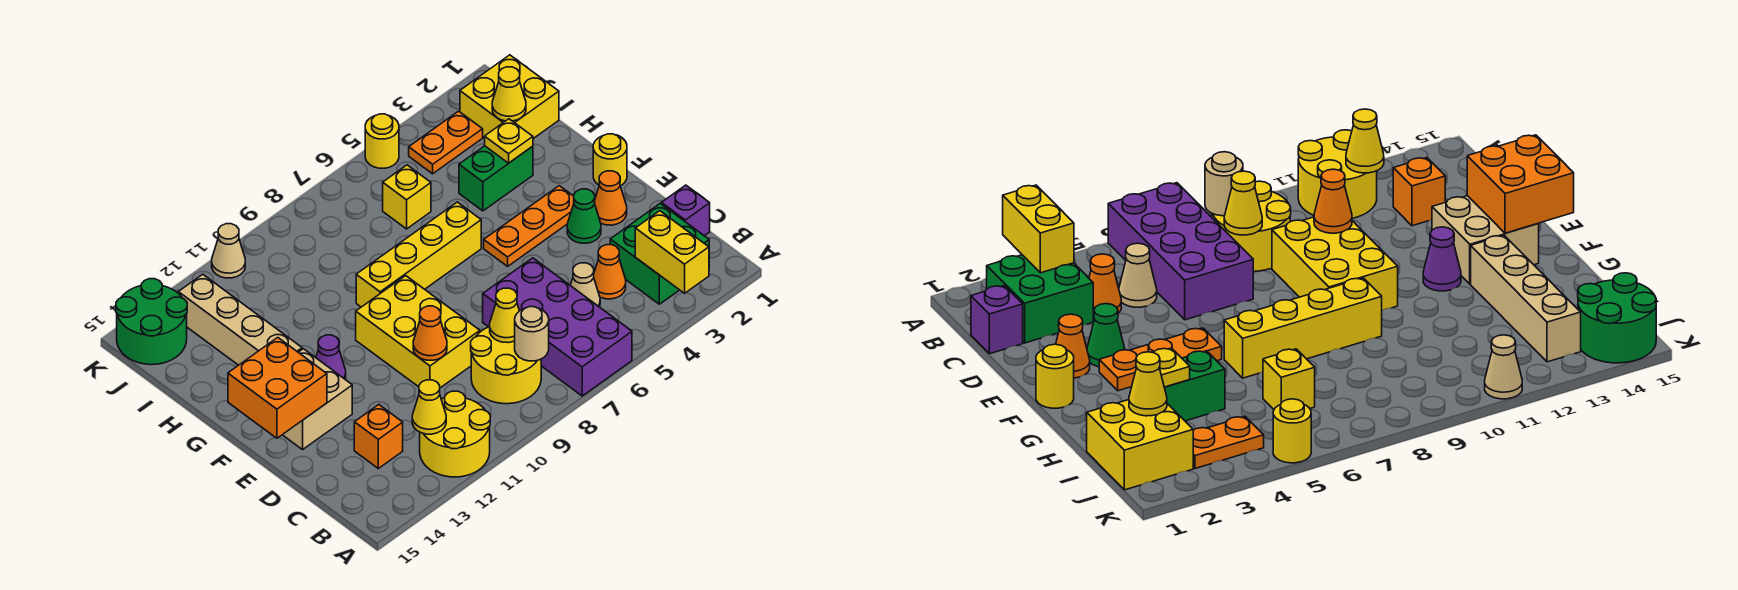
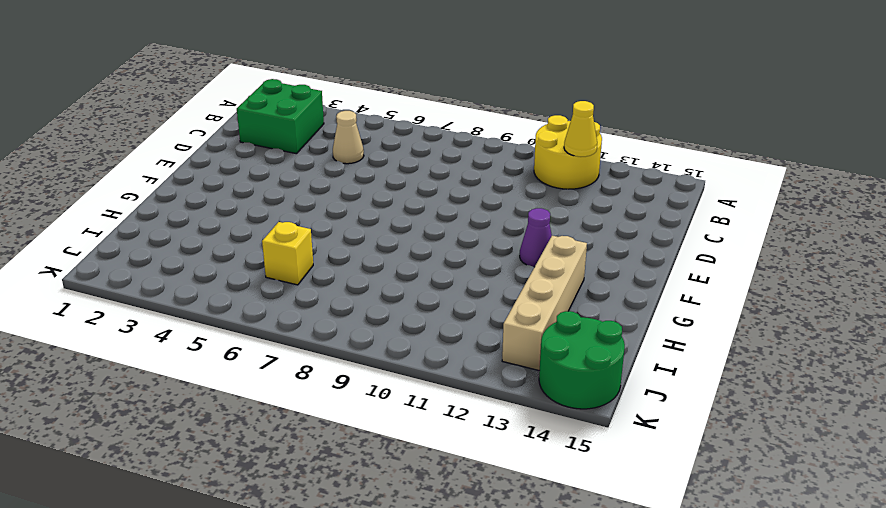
none -> purple 2x4 brick [483,258,632,396]
none -> yellow 2x2 round brick [471,327,541,404]
none -> purple 1x1 brick [661,185,710,236]
none -> orange 1x1 cone [594,245,626,299]

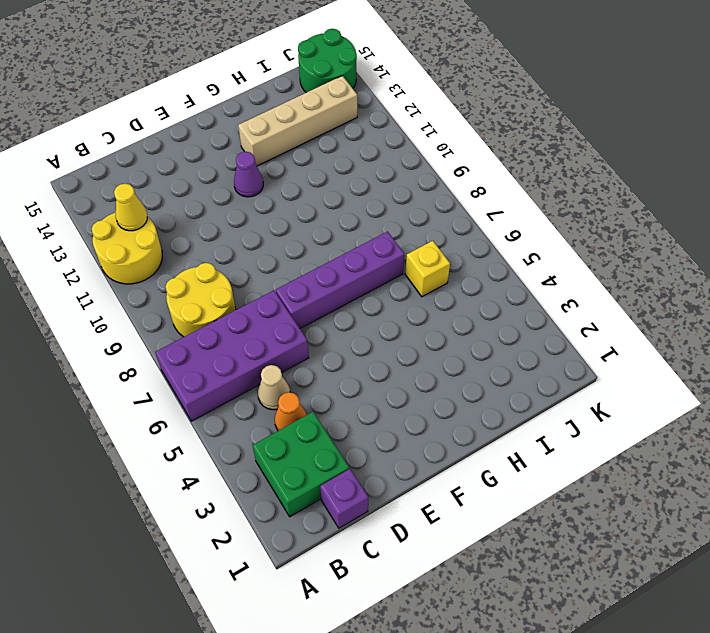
purple 1x4 brick [276,231,404,328] -> yellow 1x4 brick [356,202,481,307]
none -> orange 1x1 brick [354,405,403,468]
none -> yellow 2x3 brick [356,276,480,388]
none -> orange 1x1 cone [595,171,627,225]
none -> green 1x1 cone [567,189,601,243]

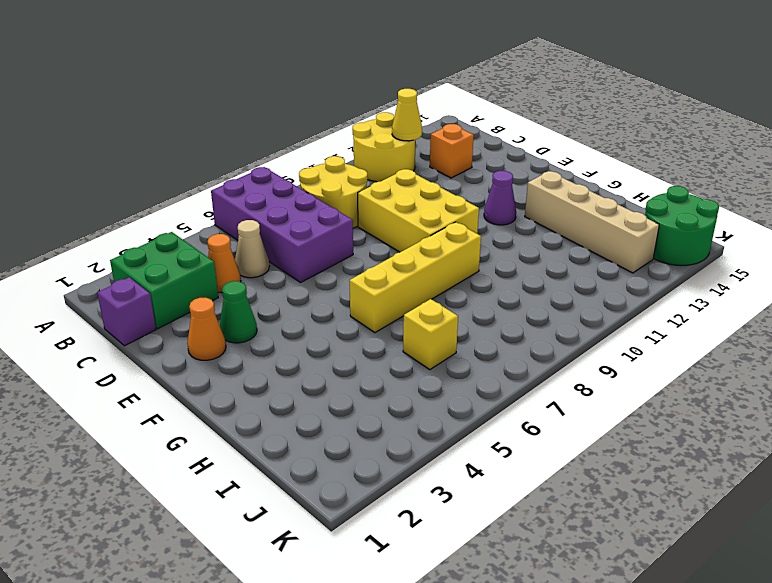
none -> tan 2x2 brick [283,349,352,450]
none -> yellow 1x1 round brick [593,134,627,186]
none -> orange 1x3 plate [484,186,574,266]
none -> green 1x2 brick [459,146,533,211]

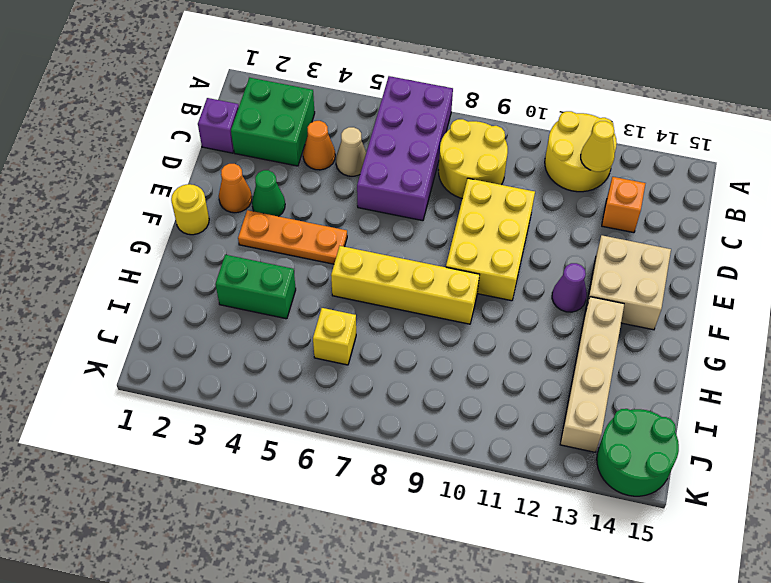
none -> yellow 2x2 brick [460,55,559,139]
none -> orange 1x2 plate [409,111,483,174]
none -> yellow 1x1 round brick [365,114,399,168]
none -> tan 1x1 cone [212,224,245,278]

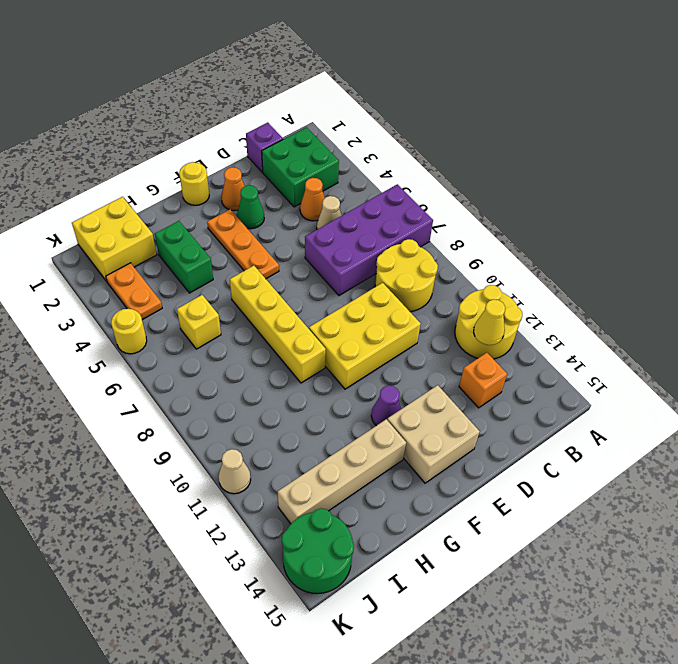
none -> yellow 1x2 brick [635,211,709,293]
none -> tan 1x1 round brick [515,307,549,361]
none -> yellow 1x1 cone [490,288,519,343]
none -> orange 1x1 cone [413,306,447,360]

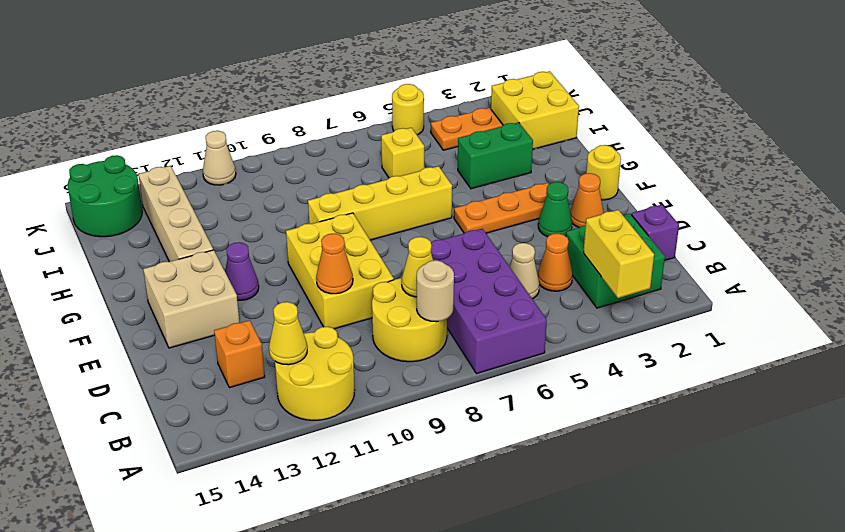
none -> orange 2x2 brick [228,338,327,438]
none -> yellow 1x1 plate [485,119,533,163]
none -> yellow 1x1 cone [492,67,526,121]

